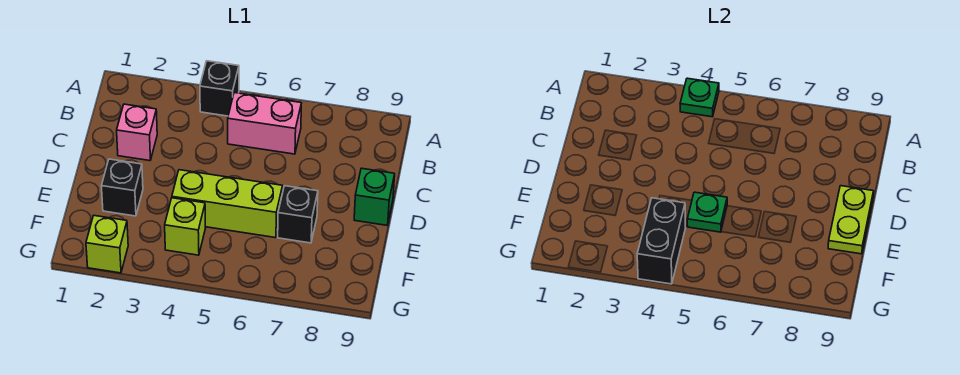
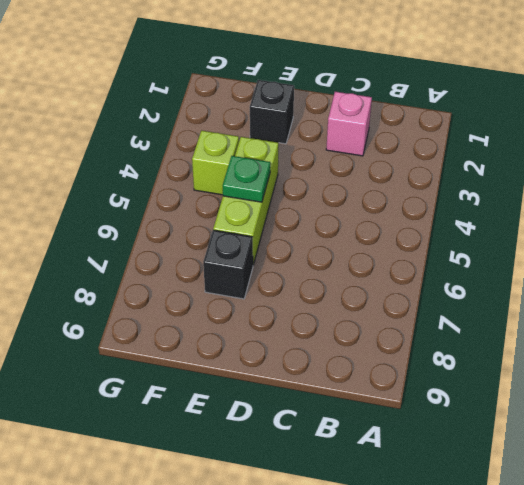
none -> black 1x1 brick [200,61,239,116]
none -> pink 1x2 brick [228,93,301,154]
none -> green 1x1 brick [354,168,395,225]

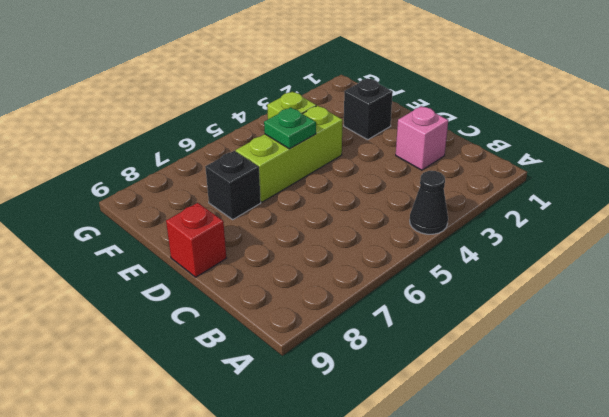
black 1x1 cone [410,171,448,234] -> black 1x1 brick [200,61,239,116]
red 1x1 brick [166,203,226,277] -> green 1x1 brick [354,168,395,225]
none -> pink 1x2 brick [228,93,301,154]
none -> lime 1x1 brick [86,216,128,273]
none -> green 1x1 plate [680,78,719,117]

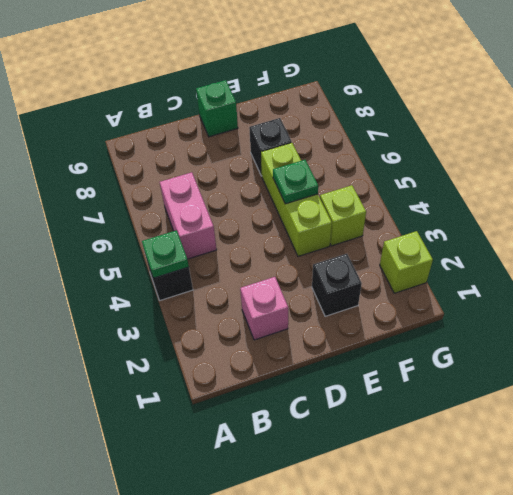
none -> lime 1x2 plate [828,186,874,254]
none -> black 1x2 brick [637,198,685,284]

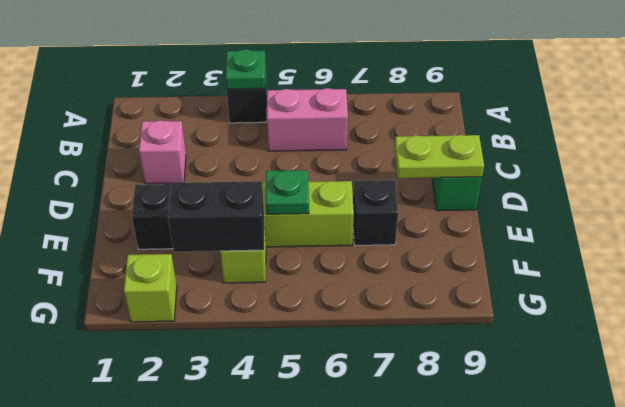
lime 1x2 plate [394,135,484,178] -> lime 1x2 plate turned to [828,186,874,254]
black 1x2 brick [168,181,264,252] -> black 1x2 brick turned to [637,198,685,284]

